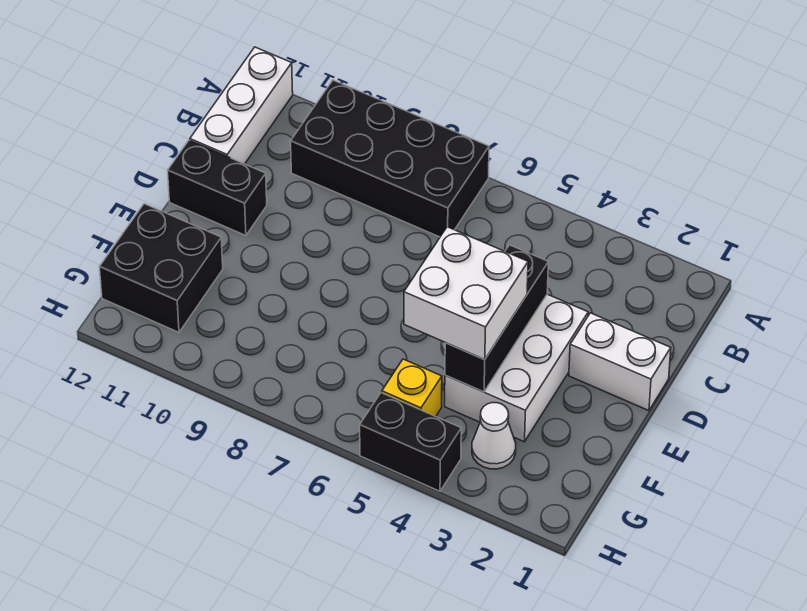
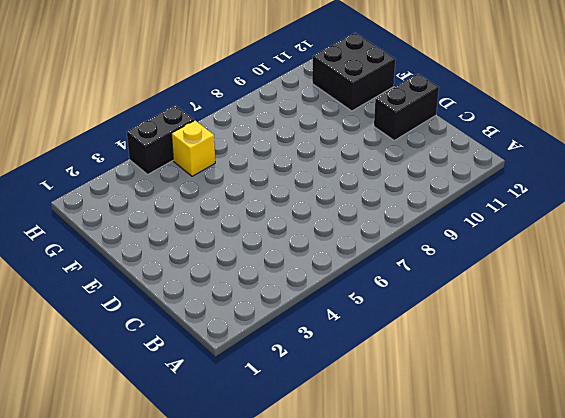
none -> black 2x4 brick [291,80,489,237]
none -> white 1x3 brick [190,47,293,164]

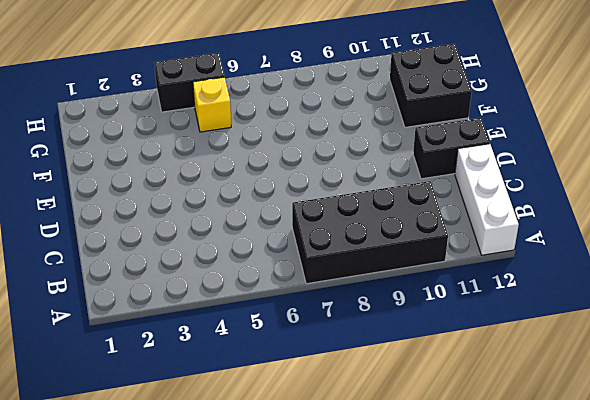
none -> white 1x2 brick [569,313,671,411]
none -> white 2x3 brick [445,294,588,442]

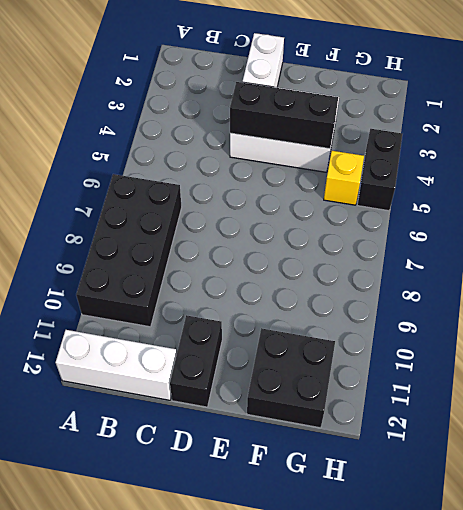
none -> white 1x1 cone [472,403,516,469]
none -> white 2x2 brick [404,227,528,360]

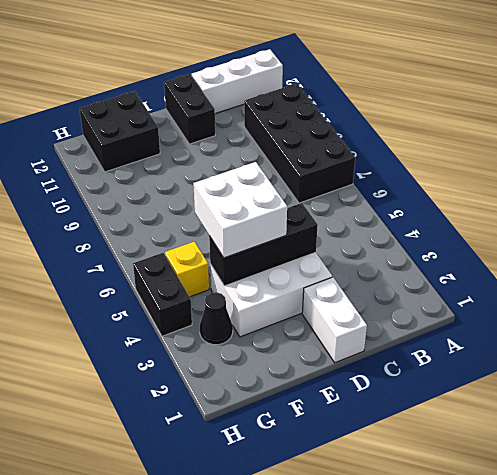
black 1x1 cone [200,292,233,345] -> white 1x1 cone [472,403,516,469]

